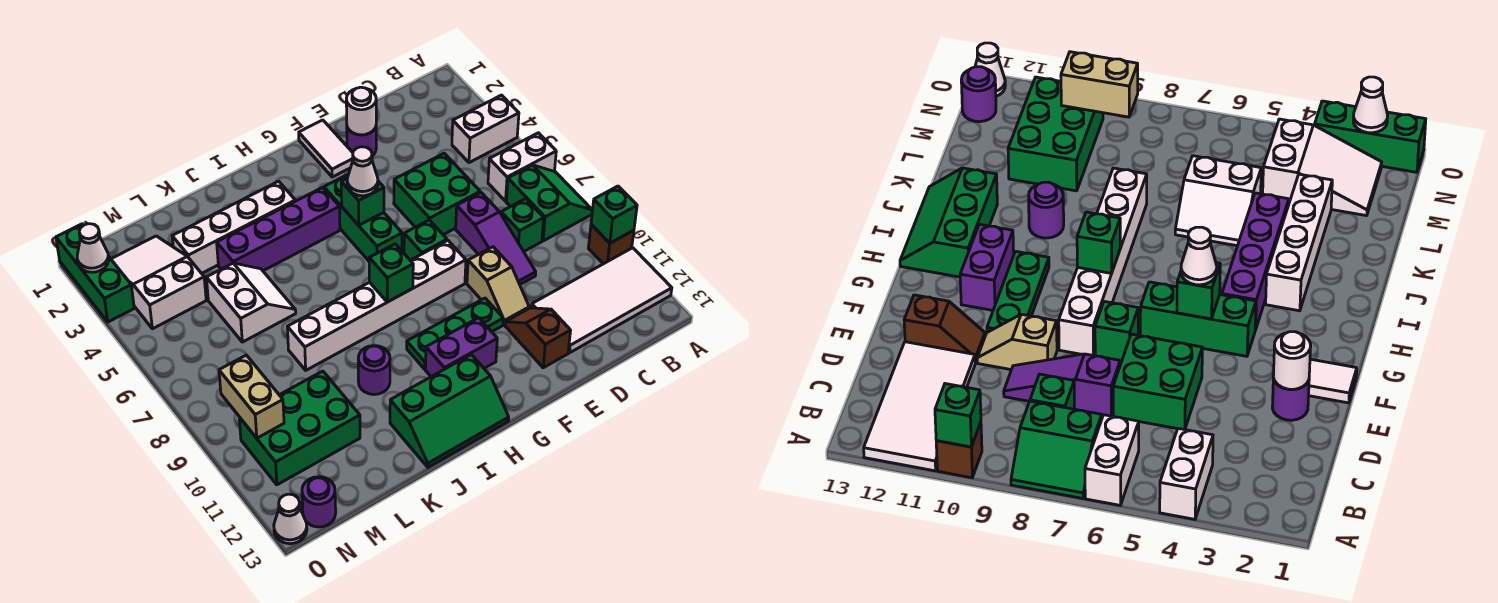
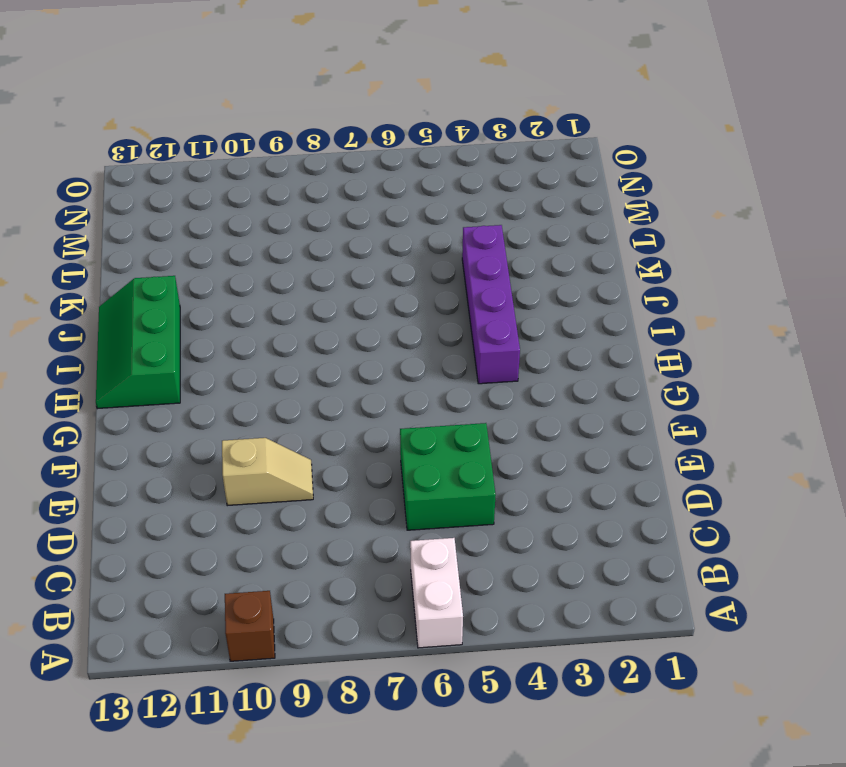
tan 1x2 slope [222,438,313,506] -> tan 1x2 slope turned to [467,247,529,325]
none -> white 1x2 brick [452,95,519,163]
none -> green 2x2 slope [506,165,592,241]
none -> white 2x4 tile [531,248,672,353]
none -> green 1x1 brick [501,199,544,251]

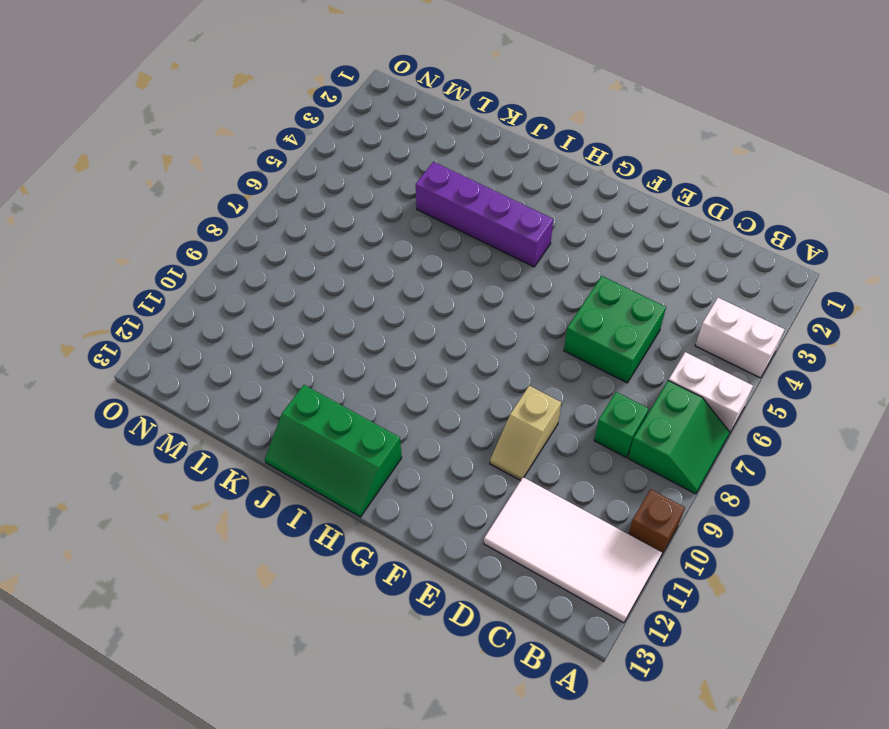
none -> purple 1x3 slope [456,193,536,284]
none -> purple 1x1 round brick [347,127,376,156]
none -> brown 1x2 slope [505,308,571,368]
none -> white 1x2 tile [299,120,353,177]

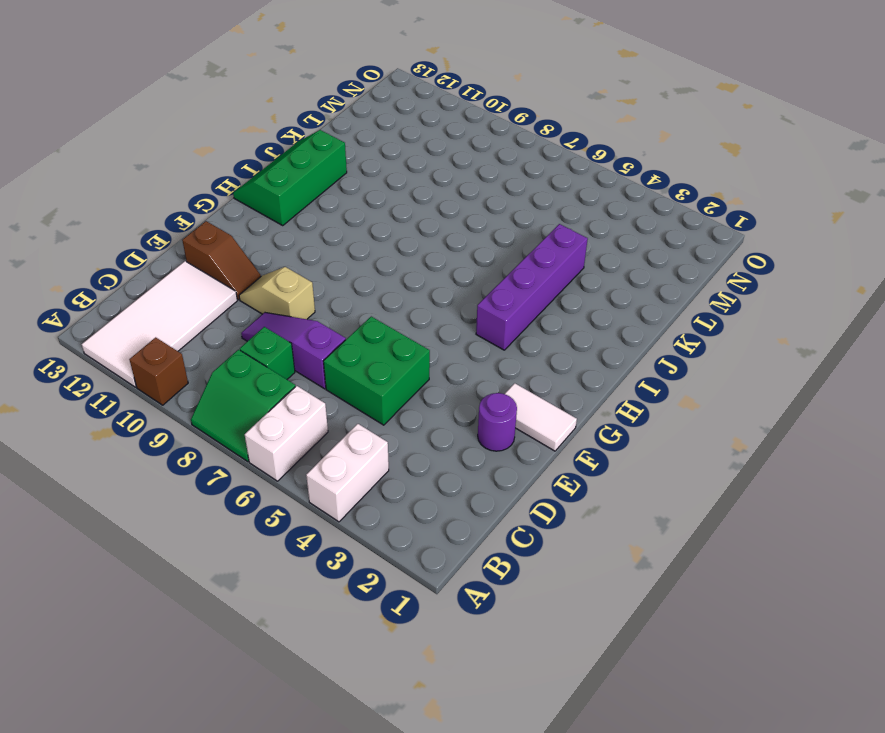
none -> green 1x1 brick [404,220,447,260]
none -> white 1x6 brick [287,240,466,370]
none -> green 1x3 plate [407,298,503,369]
none -> green 1x3 brick [324,174,402,261]

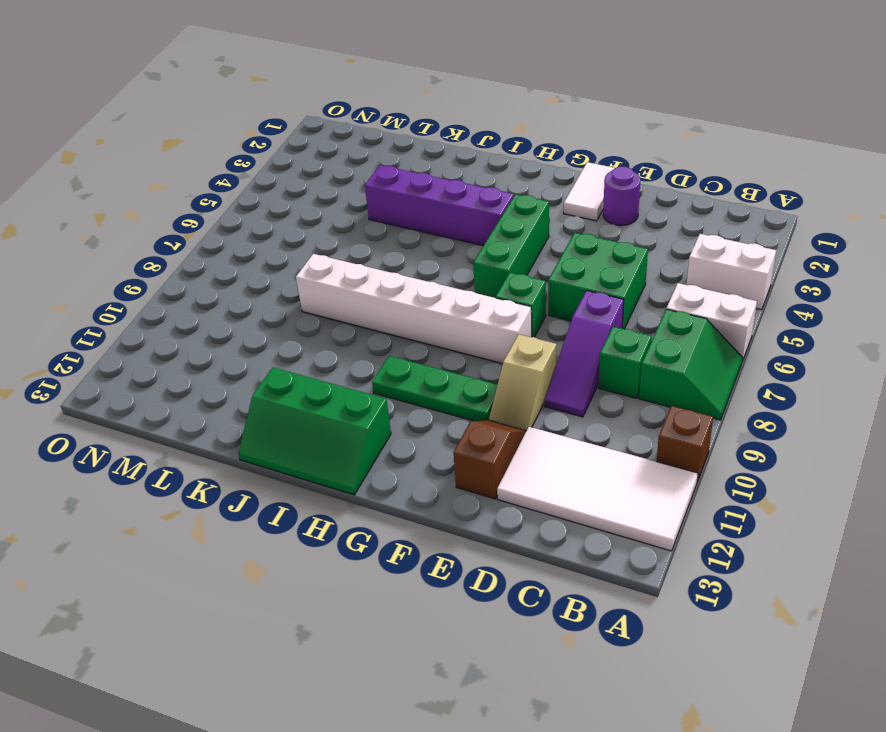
none -> purple 1x2 brick [425,318,497,377]
none -> white 1x4 brick [172,181,295,273]
none -> purple 1x1 round brick [358,346,390,395]
none -> white 2x2 slope [206,263,296,342]

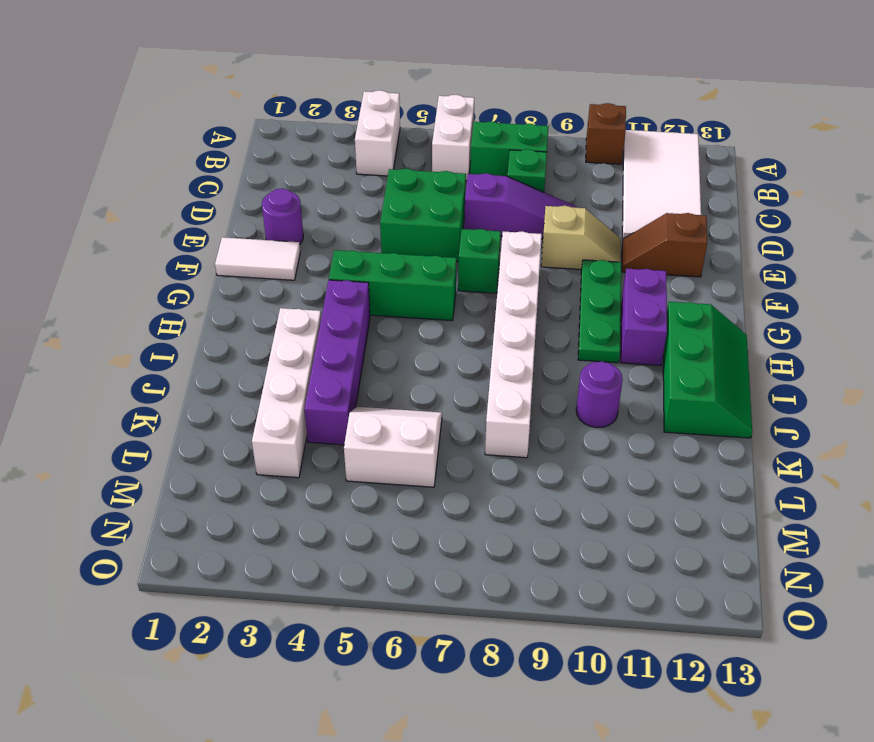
none -> green 2x3 brick [239,371,360,485]
none -> white 2x3 slope [111,236,206,329]
none -> purple 1x1 round brick [302,477,336,527]
none -> green 1x3 brick [56,224,134,322]

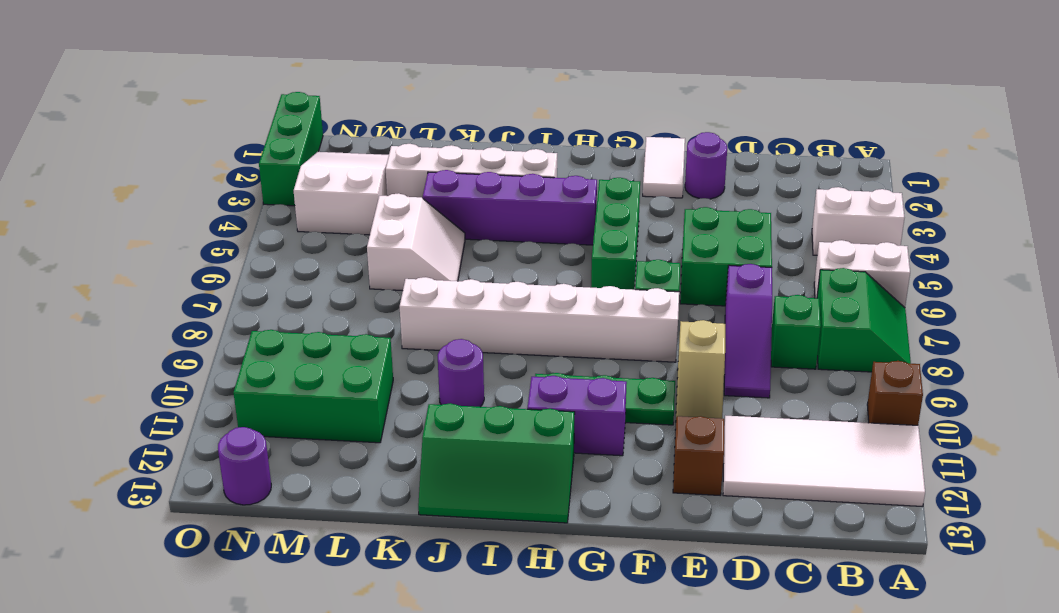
none -> white 1x1 cone [274,494,307,544]
none -> green 1x1 brick [591,186,637,243]
none -> white 1x1 round brick [346,87,376,135]
none -> green 1x1 brick [341,179,384,225]

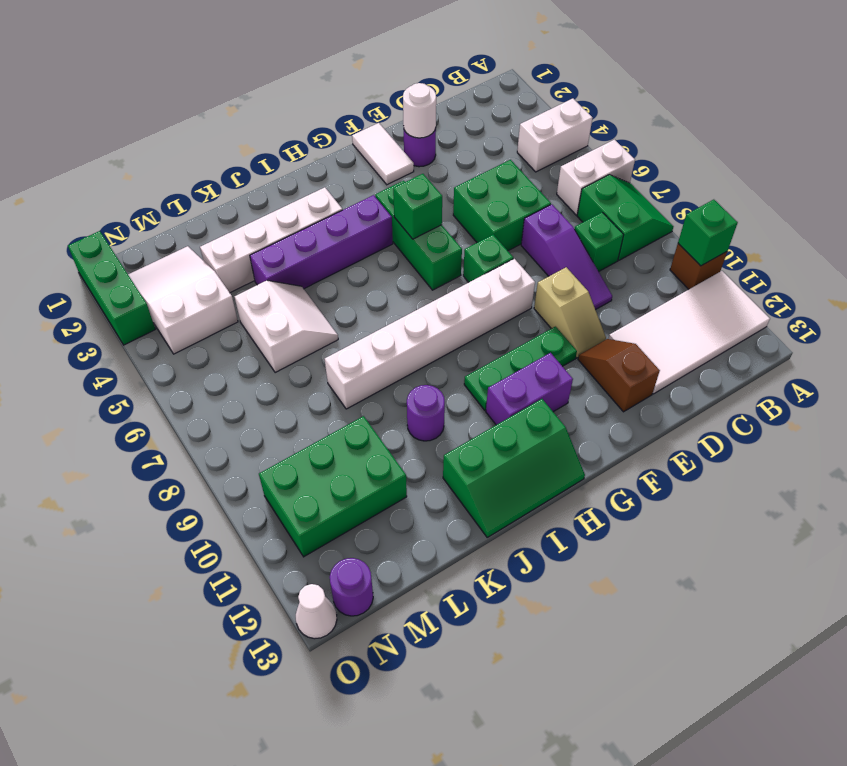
none -> green 1x1 brick [369,244,413,302]
none -> tan 1x2 brick [219,355,284,438]
none -> white 1x1 cone [77,224,109,272]
none -> white 1x1 cone [347,147,378,196]

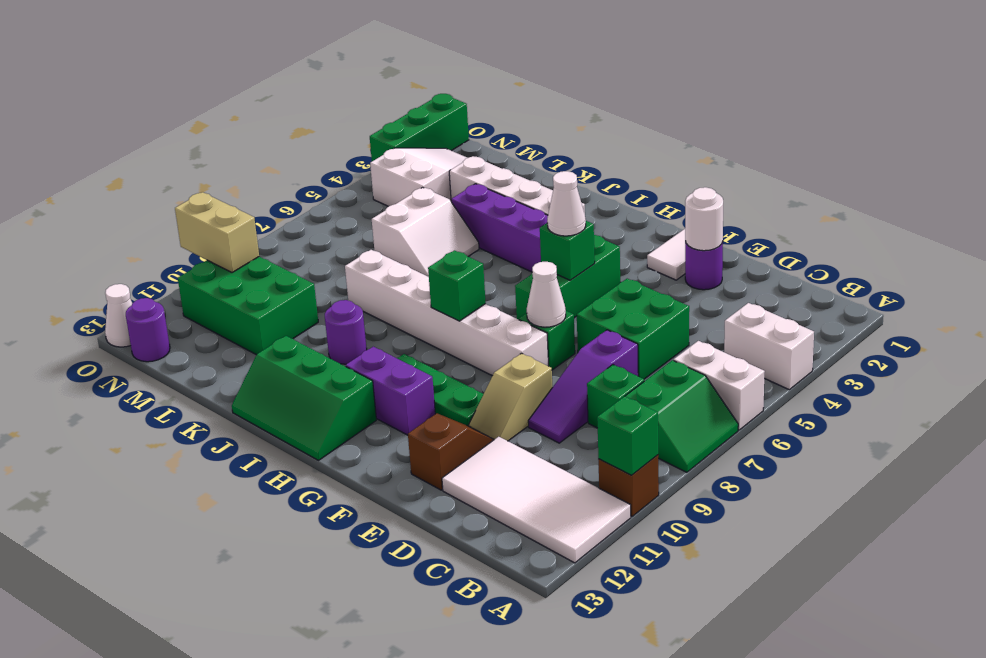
white 1x1 cone [527,262,566,327] -> white 1x1 cone moved to [77,224,109,272]
tan 1x2 brick [175,192,259,273] -> tan 1x2 brick turned to [219,355,284,438]

